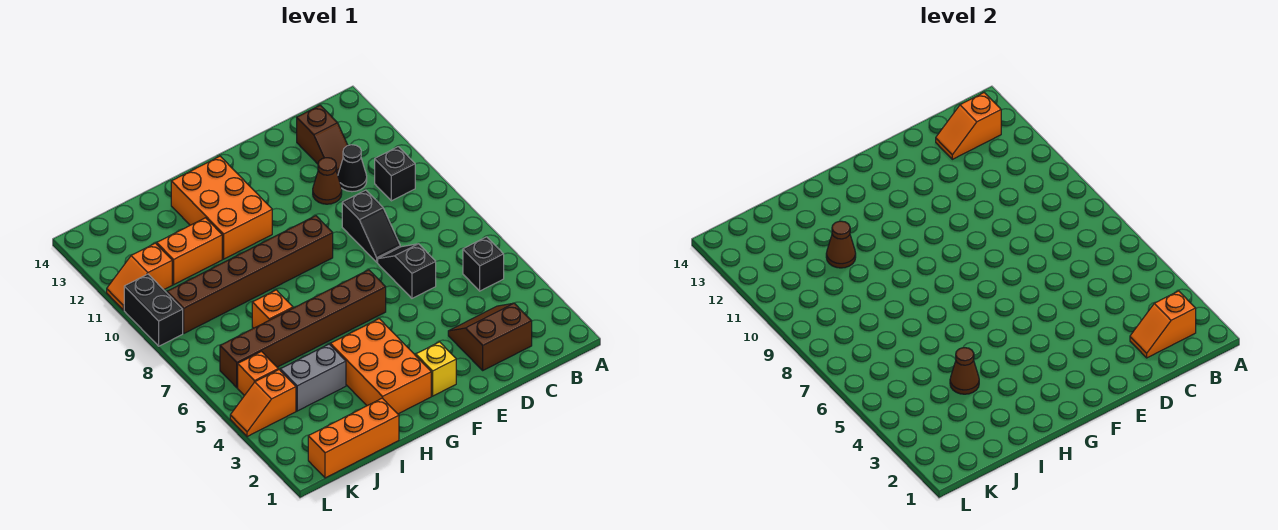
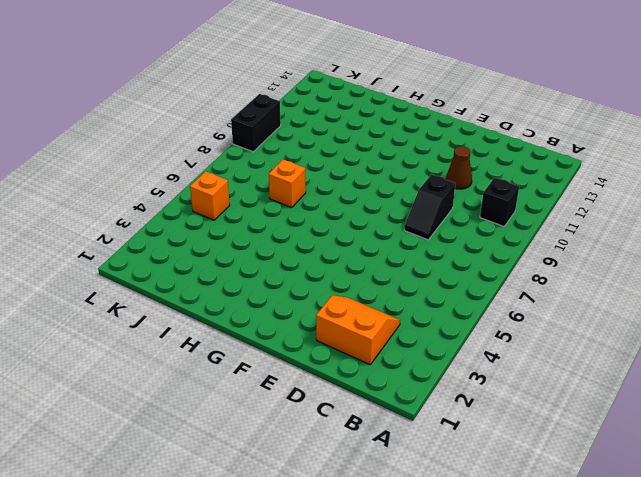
orange 2x2 slope [316,295,400,365] -> brown 2x2 slope [448,303,532,370]
none -> black 1x1 brick [463,237,504,291]
none -> black 1x1 cone [338,145,367,192]
none -> brown 1x2 slope [297,105,348,174]

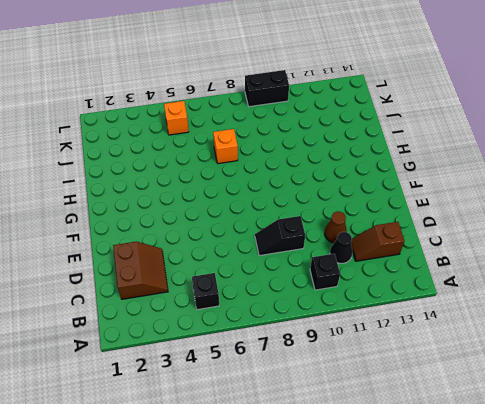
none -> black 1x2 slope [378,244,436,298]
none -> yellow 1x1 brick [416,342,456,396]
none -> brown 1x6 brick [220,270,386,388]

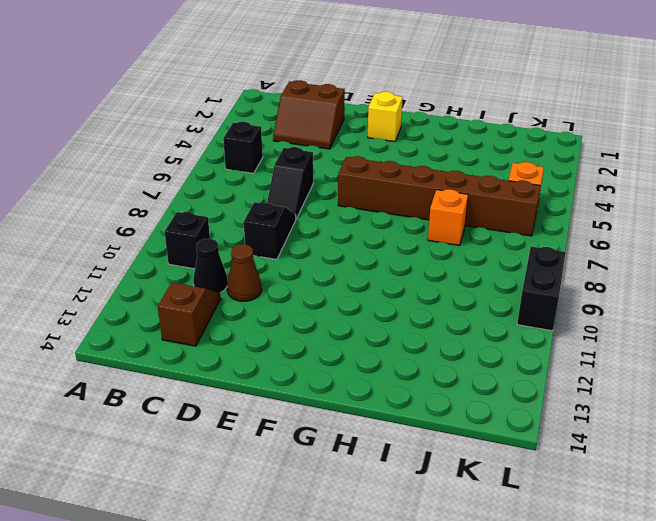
none -> brown 1x6 brick [167,216,333,333]
none -> orange 2x3 brick [330,319,431,414]
none -> orange 2x3 brick [171,156,272,259]

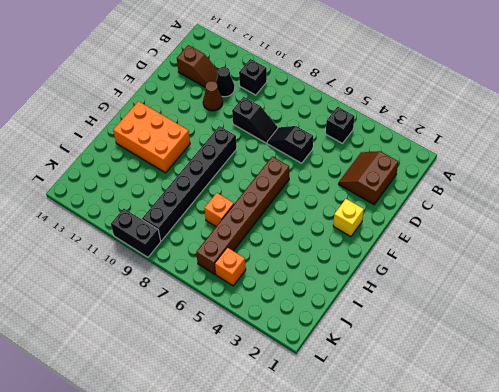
black 1x6 brick [142,126,237,241] -> brown 1x6 brick [167,216,333,333]
none -> orange 2x3 brick [330,319,431,414]
none -> orange 1x3 brick [308,398,399,478]
none -> grey 1x2 brick [280,344,346,411]

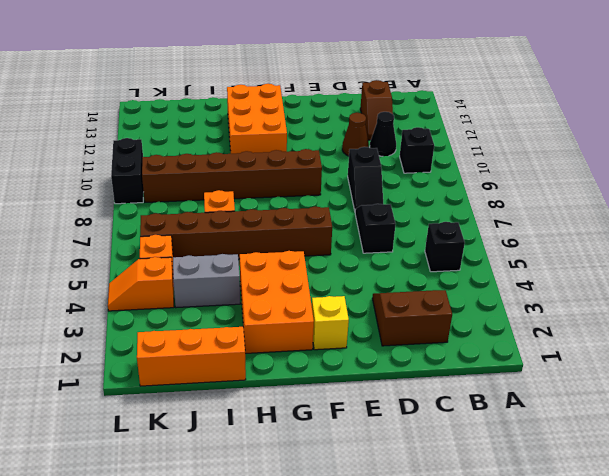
none -> orange 1x2 brick [157,218,222,285]
none -> orange 1x2 slope [107,243,172,310]
none -> orange 1x2 slope [1130,291,1196,358]

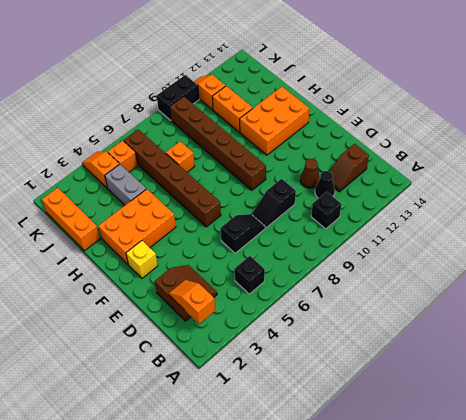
none -> orange 1x2 slope [936,93,1001,159]
none -> brown 1x1 cone [950,348,979,394]
none -> brown 1x1 cone [826,221,856,268]

